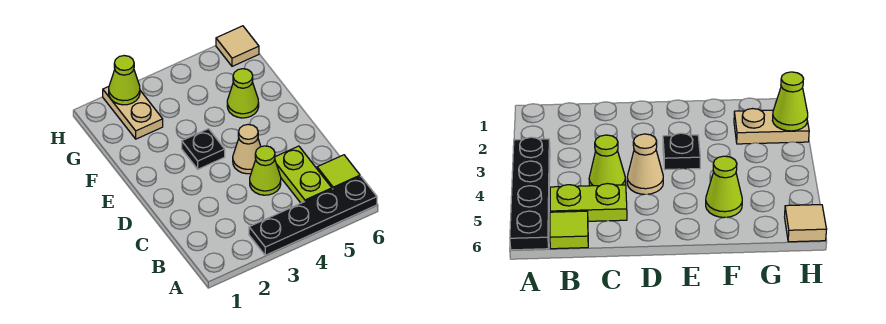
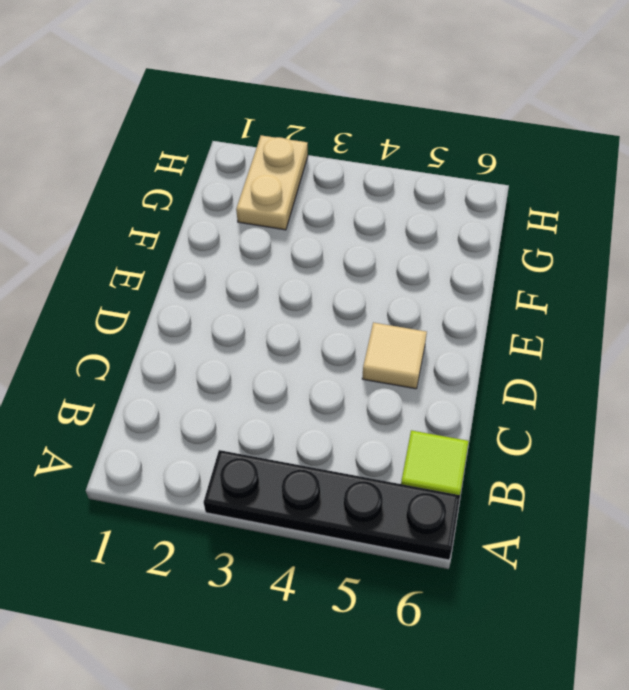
tan 1x1 tile [362,323,427,389] -> tan 1x1 tile moved to [216,26,259,66]
none -> lime 1x2 plate [275,146,332,203]
none -> lime 1x1 cone [250,146,281,195]

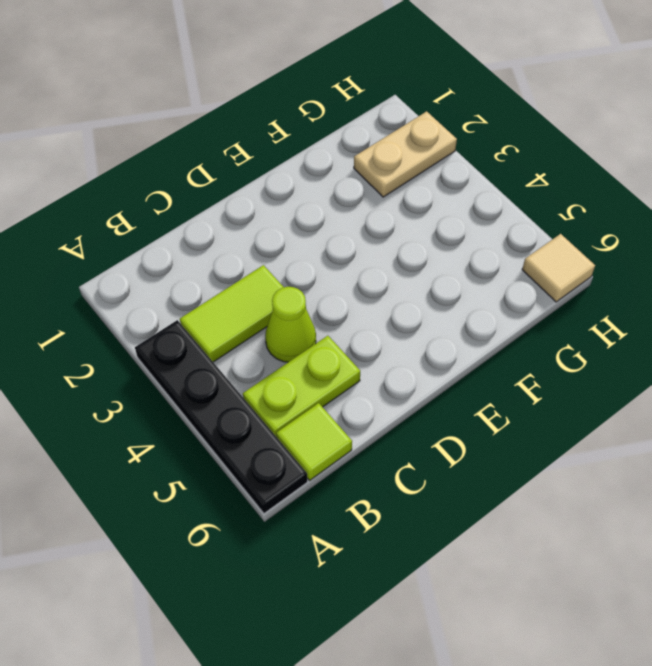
lime 1x2 tile [180,265,284,362] -> none
none -> tan 1x1 cone [233,124,261,174]
none -> black 1x1 plate [182,129,225,169]

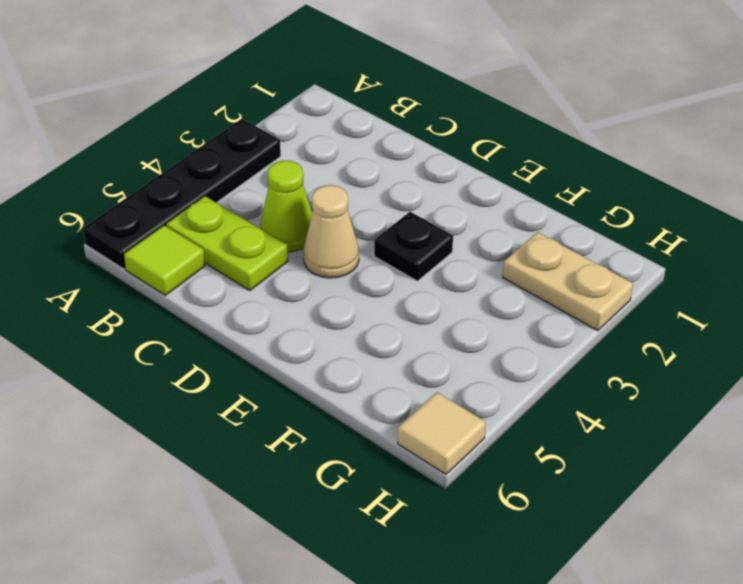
none -> lime 1x1 cone [227,69,259,118]
none -> lime 1x1 cone [109,56,140,105]

